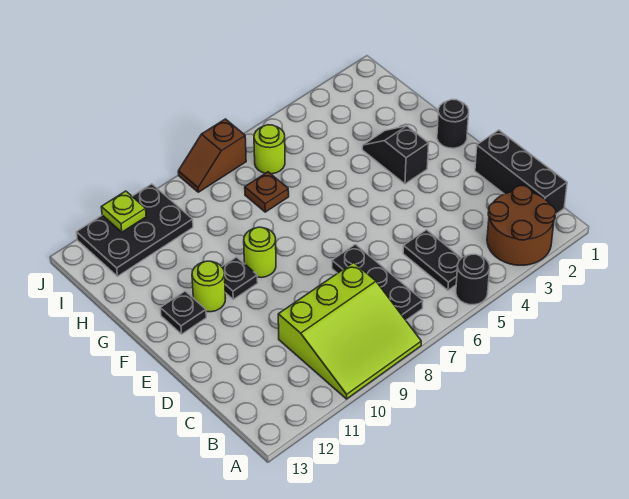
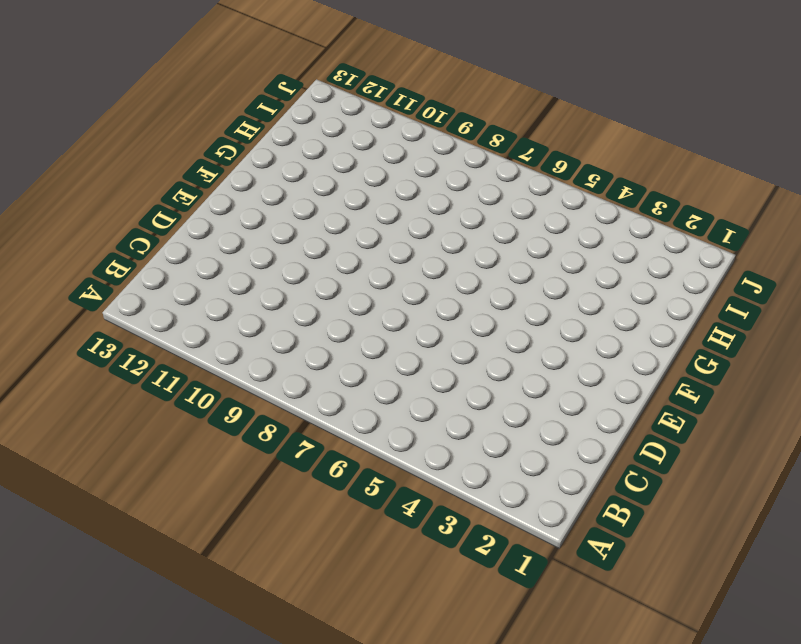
none -> brown 2x2 round brick [487,186,556,265]
none -> black 1x1 round brick [456,254,490,305]
none -> lime 3x3 slope [278,263,421,399]

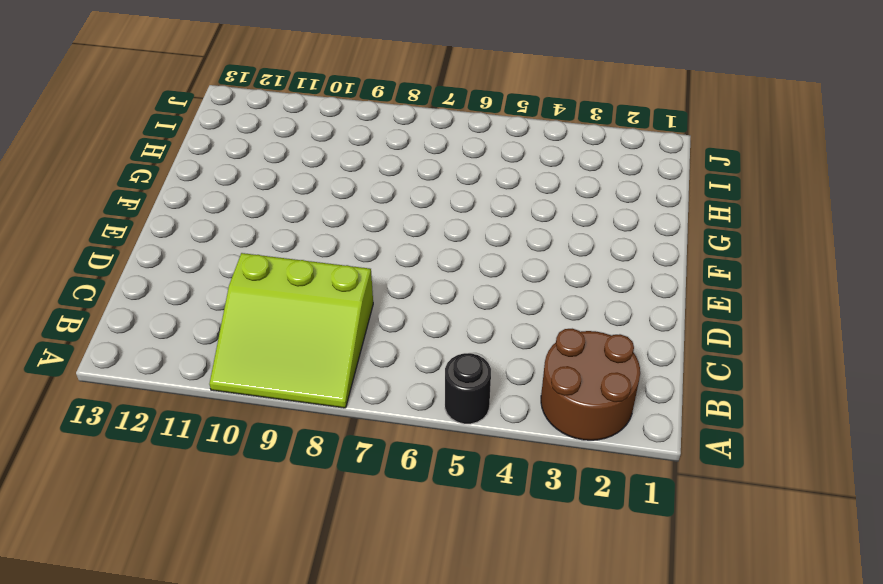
none -> black 1x3 brick [475,130,567,214]
none -> black 1x2 plate [403,230,461,290]
none -> black 1x3 plate [332,244,423,320]

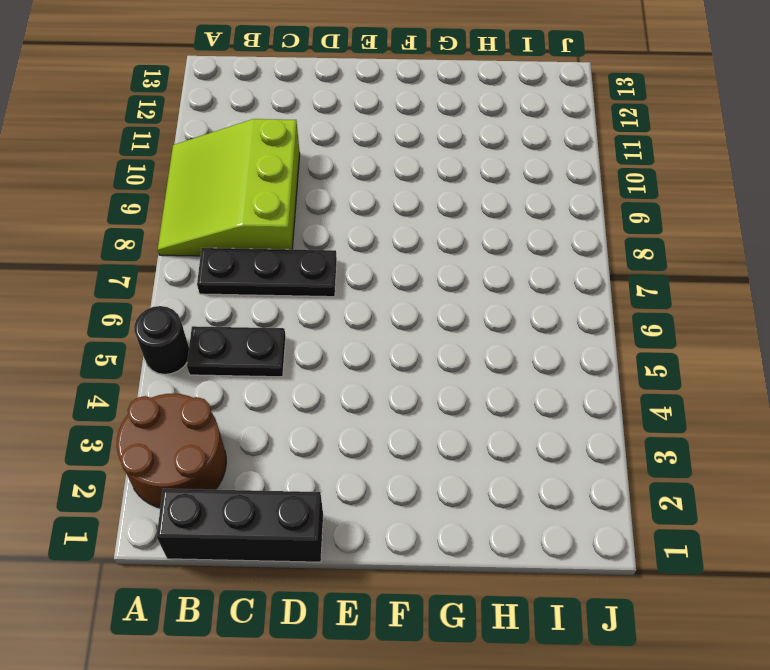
none -> black 1x1 round brick [437,99,469,148]
none -> black 1x2 slope [362,126,429,184]
none -> lime 1x1 round brick [244,227,276,278]

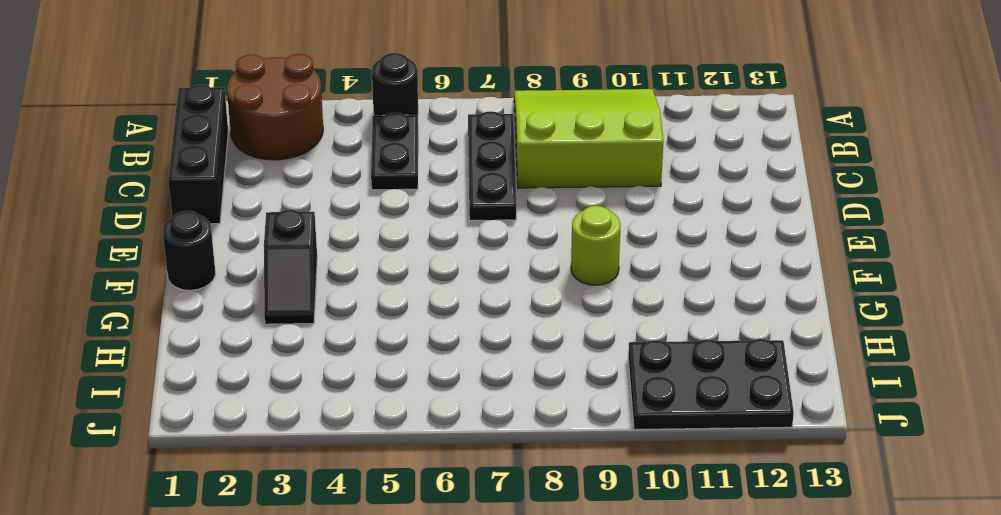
none -> black 1x1 plate [222,257,258,299]
none -> lime 1x1 round brick [192,261,225,312]
none -> black 1x1 plate [160,291,206,334]

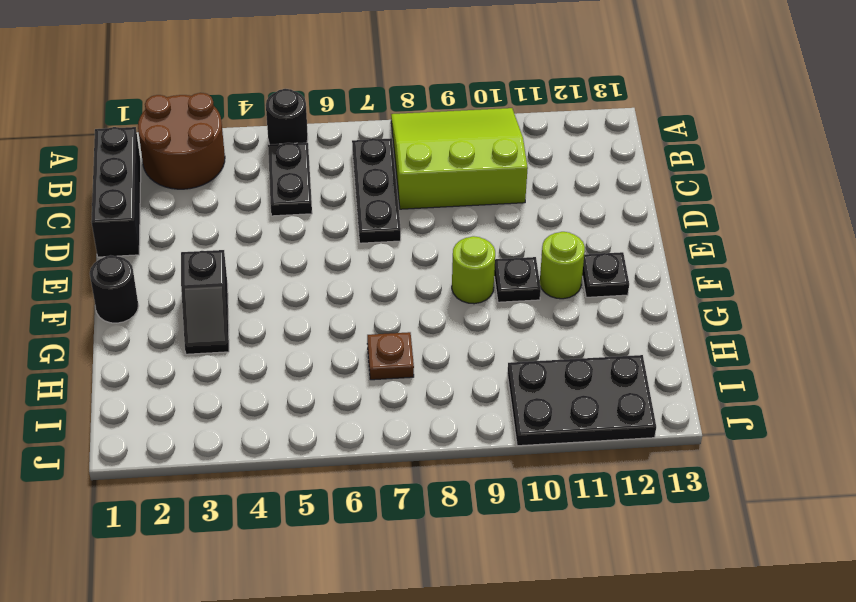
none -> lime 1x1 round brick [254,125,285,174]
none -> brown 1x2 slope [178,119,246,192]
none -> lime 1x1 plate [101,191,146,232]

